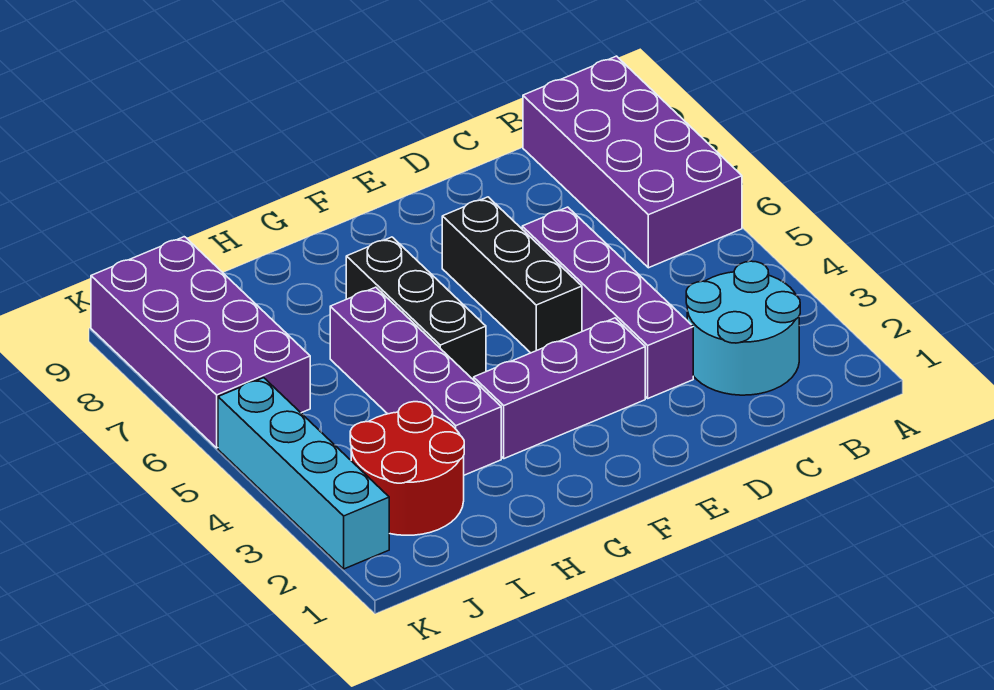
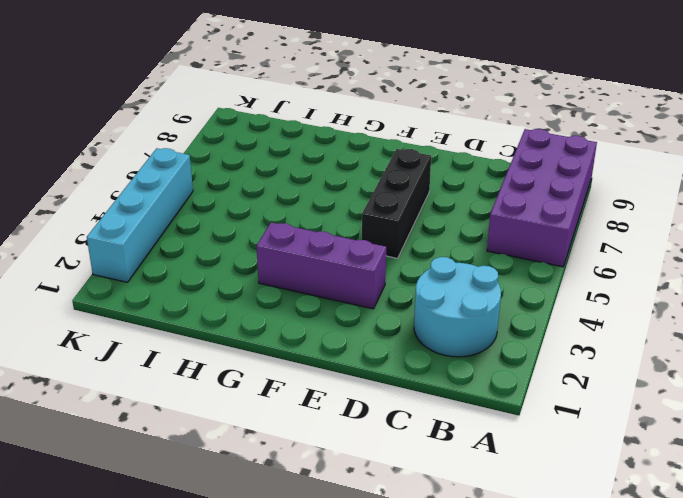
none -> purple 1x4 brick [522,207,693,398]
none -> black 1x3 brick [346,237,486,380]

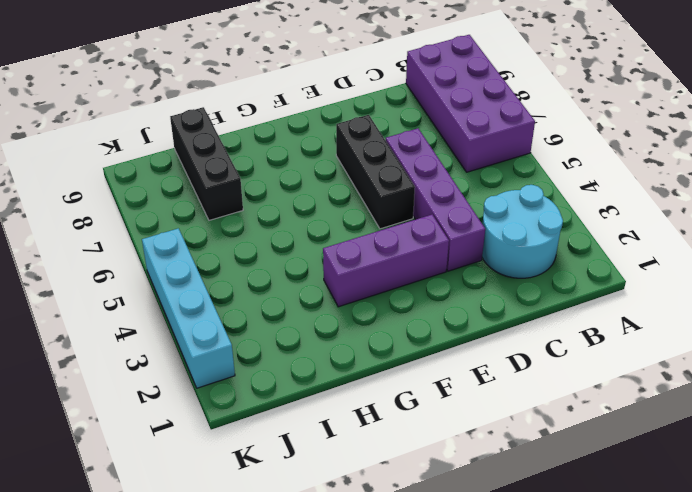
black 1x3 brick [170,107,243,220] -> black 1x3 brick moved to [346,237,486,380]
none -> purple 1x4 brick [330,287,501,475]
none -> red 2x2 round brick [350,402,464,535]

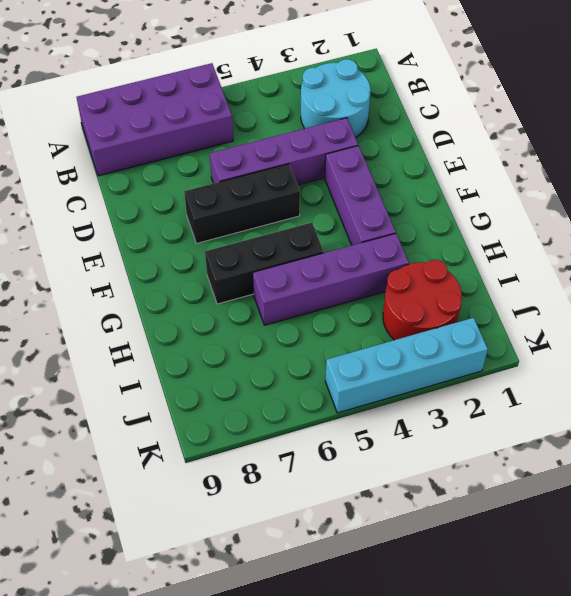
none -> purple 2x4 brick [91,237,310,448]

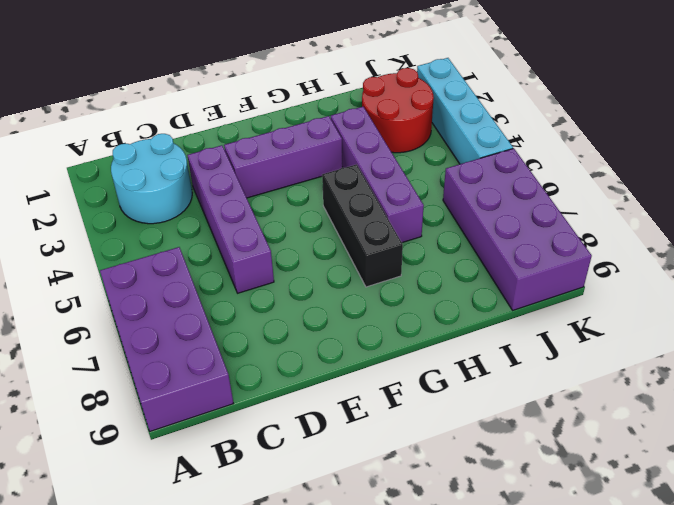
none -> black 1x3 brick [442,197,582,353]

